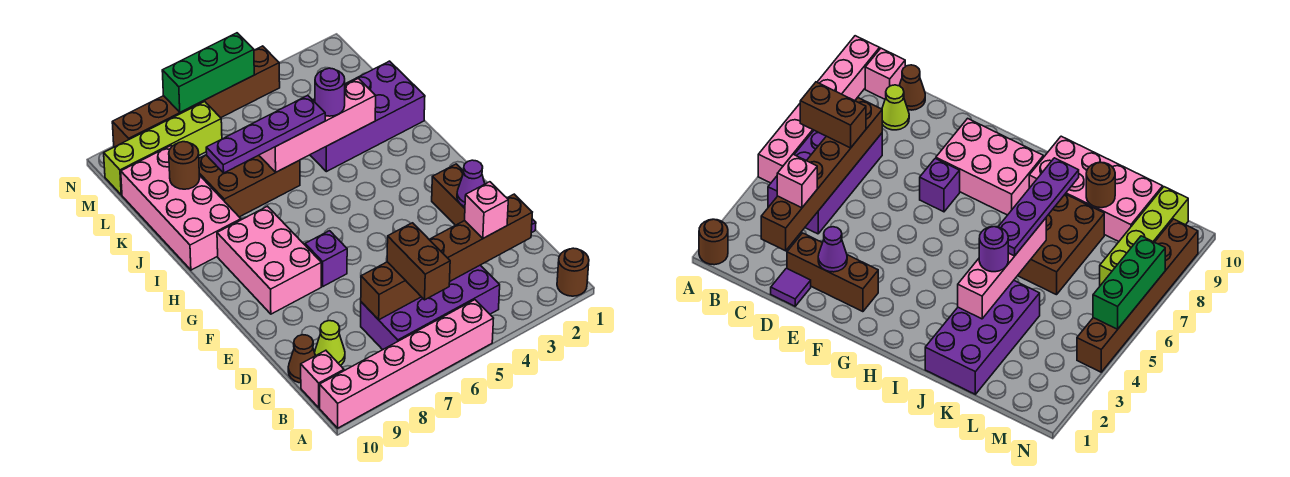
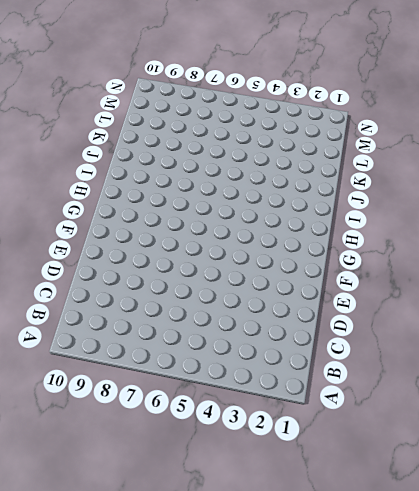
none -> brown 1x1 round brick [557,248,589,296]
none -> pink 1x6 brick [320,300,494,428]
none -> purple 2x4 brick [361,265,500,350]

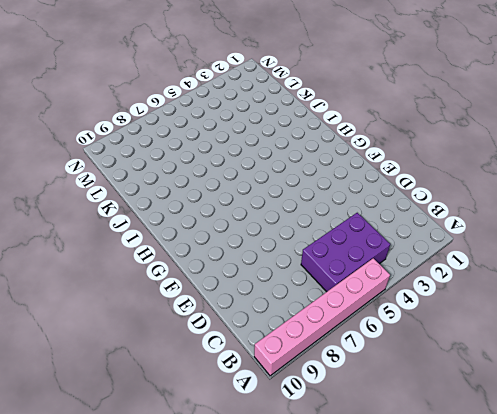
purple 2x3 brick [301,213,390,292] -> purple 2x4 brick [361,265,500,350]
none -> brown 1x1 round brick [557,248,589,296]
none -> pink 1x1 brick [301,350,344,408]
none -> lime 1x1 cone [315,321,345,365]

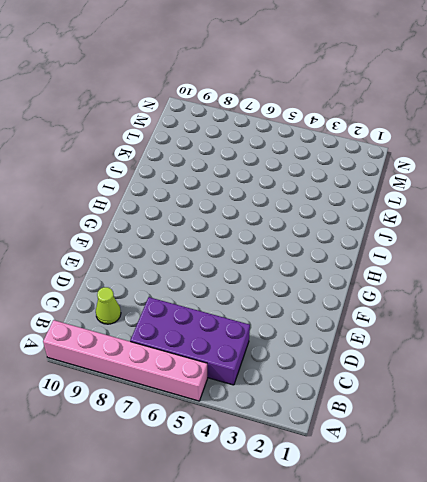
none -> brown 1x1 round brick [557,248,589,296]
none -> pink 1x1 brick [301,350,344,408]
none -> brown 1x1 cone [288,335,315,383]

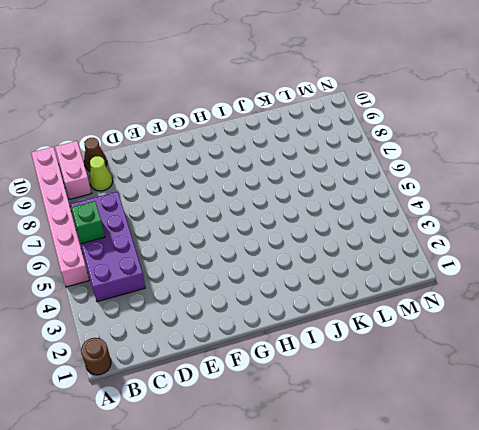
green 1x1 brick [71,201,105,244] -> none
pink 1x2 brick [55,141,92,199] -> pink 1x1 brick [301,350,344,408]
none -> purple 1x1 tile [771,268,811,306]
none -> brown 1x3 brick [432,164,465,225]
none -> purple 1x1 brick [305,231,347,286]

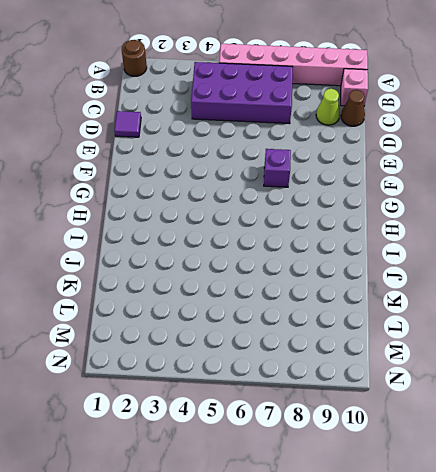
none -> brown 1x3 brick [432,164,465,225]
none -> pink 2x3 brick [217,206,321,314]
none -> pink 2x4 brick [121,146,241,270]

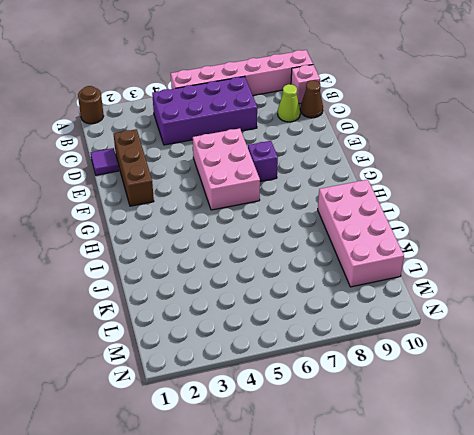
pink 2x3 brick [193,128,260,210] -> pink 2x3 brick moved to [217,206,321,314]
none -> purple 2x4 brick [310,61,425,172]
none -> brown 2x3 brick [199,155,300,217]
none -> lime 1x4 brick [104,102,222,195]

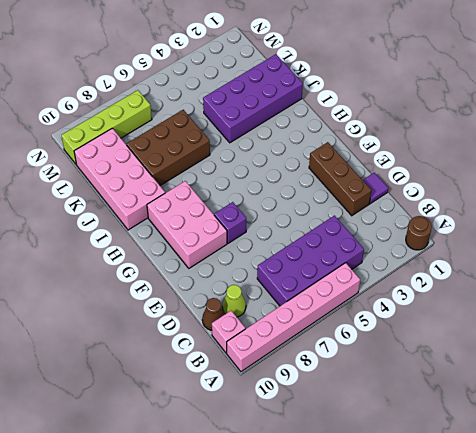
none -> brown 1x6 brick [112,46,280,147]
none -> brown 1x6 brick [361,194,532,320]
none -> purple 1x1 cone [457,160,485,207]

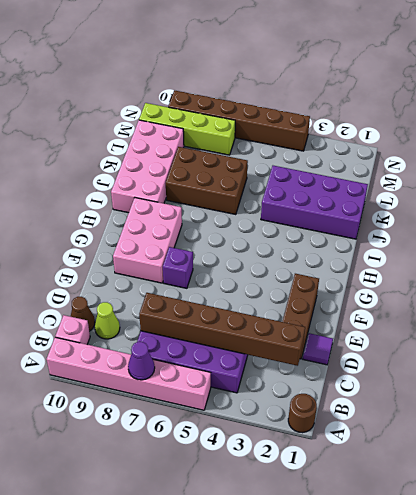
purple 1x1 cone [128,342,155,380] -> purple 1x1 cone moved to [457,160,485,207]
none -> pink 1x4 brick [259,78,376,172]
none -> brown 1x1 round brick [169,142,199,189]
none -> green 1x3 brick [162,33,254,112]

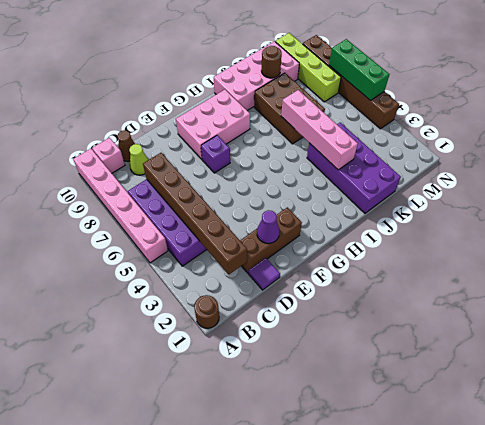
none -> brown 1x2 brick [387,223,450,300]
none -> pink 1x1 brick [465,182,508,238]
none -> purple 1x1 round brick [315,68,345,116]

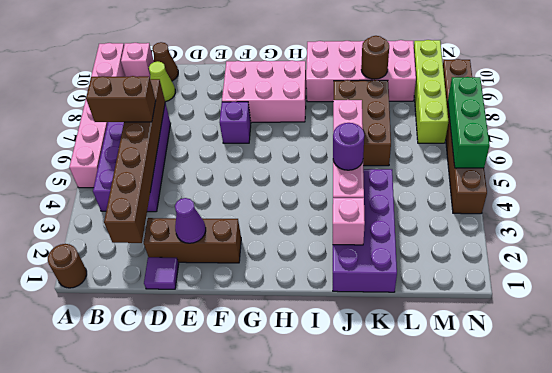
pink 1x1 brick [333,198,365,245] -> pink 1x1 brick moved to [465,182,508,238]
none -> purple 1x4 plate [206,95,325,173]

